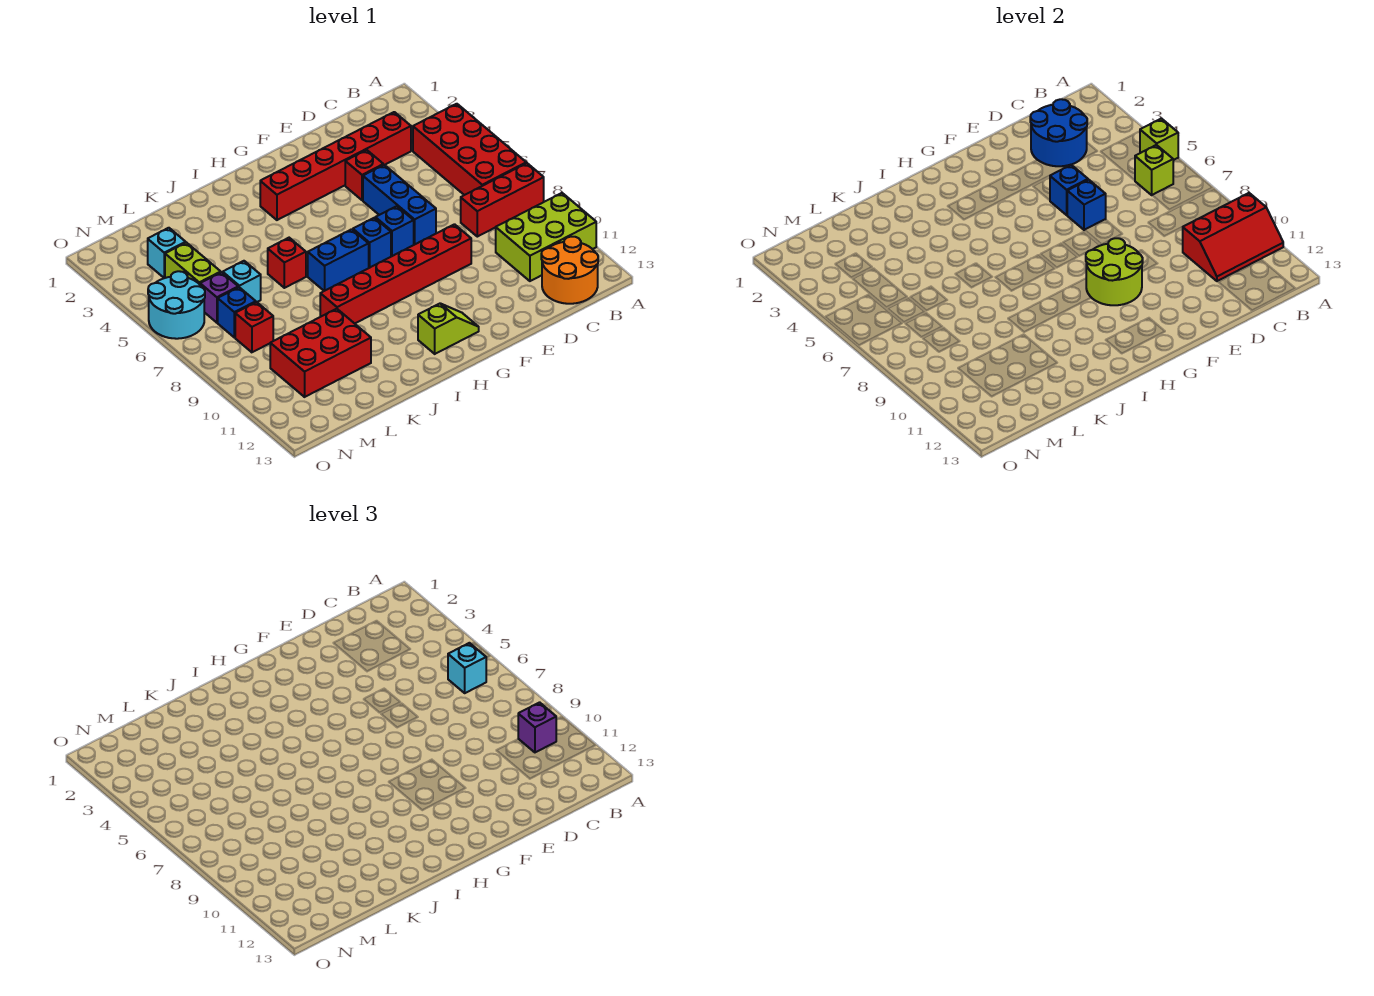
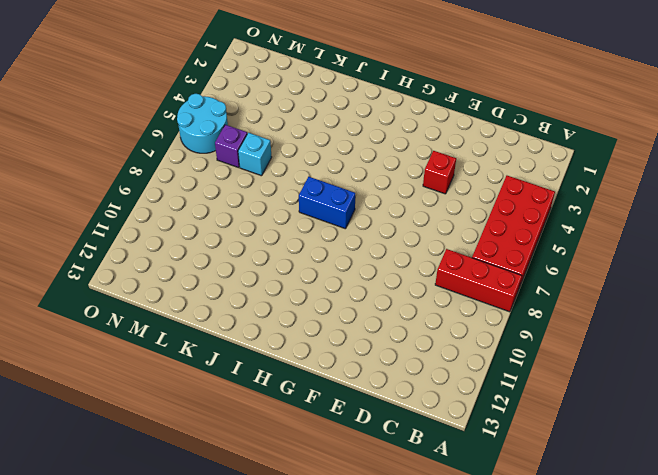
none -> lime 2x3 brick [496,193,596,281]
none -> orange 2x2 round brick [541,237,598,304]
none -> red 1x6 brick [260,112,411,220]
none -> blue 1x3 brick [363,165,436,245]

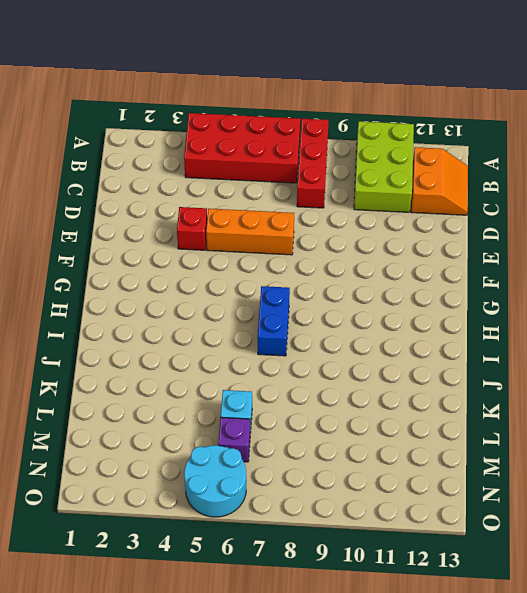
orange 2x2 slope [411,147,468,215] -> orange 2x2 round brick [541,237,598,304]
orange 1x3 brick [206,209,294,255] -> blue 1x3 brick [363,165,436,245]
none -> red 1x6 brick [260,112,411,220]
none -> red 1x6 brick [320,224,471,324]
none -> blue 1x1 brick [375,206,414,256]
none -> blue 1x1 brick [353,218,391,268]

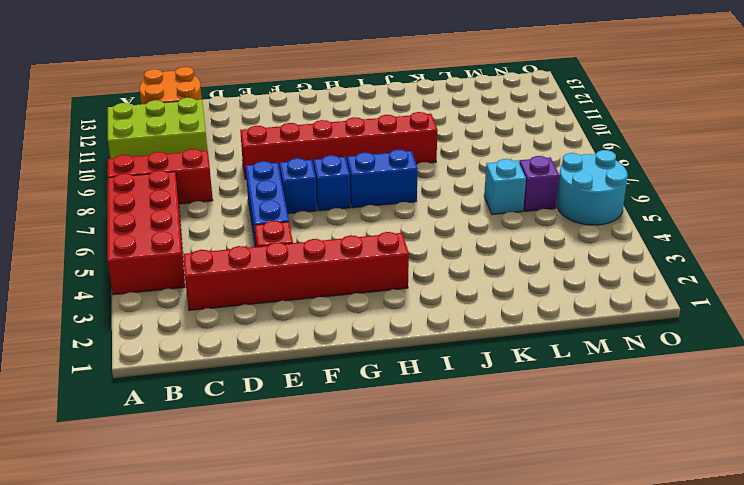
none -> lime 1x2 slope [418,304,479,354]
none -> red 1x1 brick [268,238,306,288]
none -> red 2x3 brick [270,309,371,397]
none -> cyan 1x1 brick [148,228,186,278]

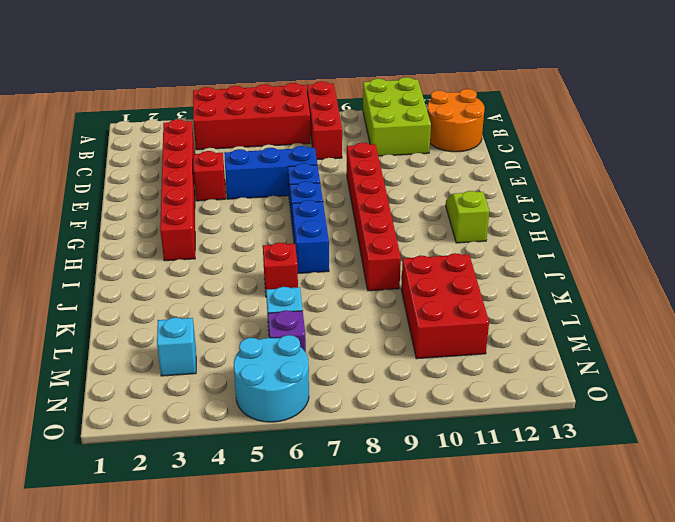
none -> lime 1x2 brick [165,243,221,284]
none -> blue 1x1 brick [218,287,256,337]
none -> red 1x1 brick [235,302,273,352]
none -> lime 1x1 brick [1140,119,1178,160]

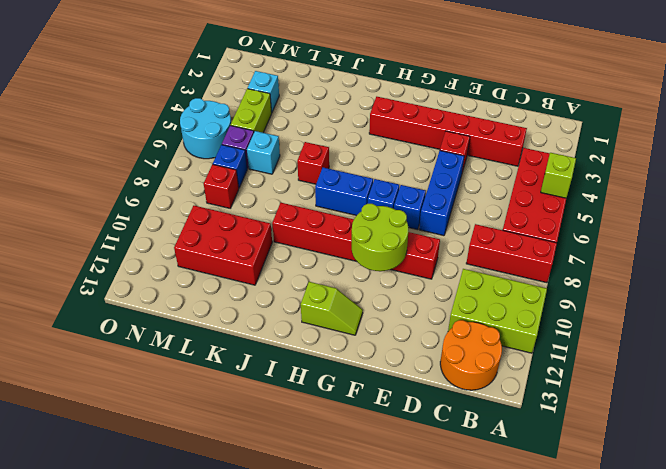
none -> red 2x3 slope [1183,193,1283,281]
none -> lime 1x1 brick [1135,145,1173,195]
none -> blue 2x2 round brick [1030,99,1087,166]
none -> blue 1x1 brick [1050,165,1088,215]

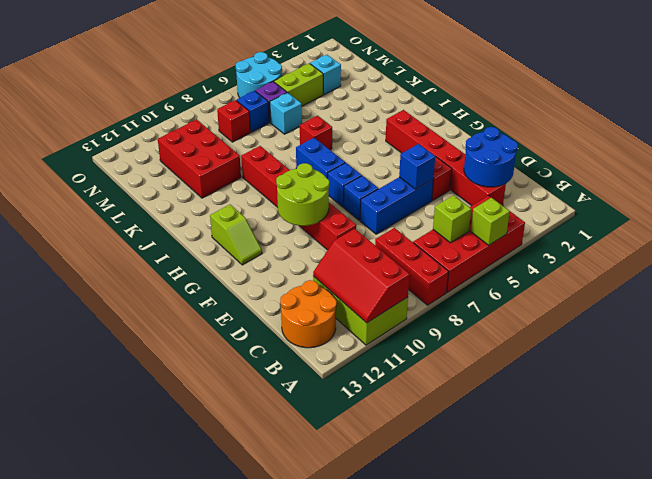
none -> blue 1x1 brick [1067,180,1106,230]
none -> cyan 1x1 brick [448,643,486,693]
none -> purple 1x1 brick [518,702,556,752]

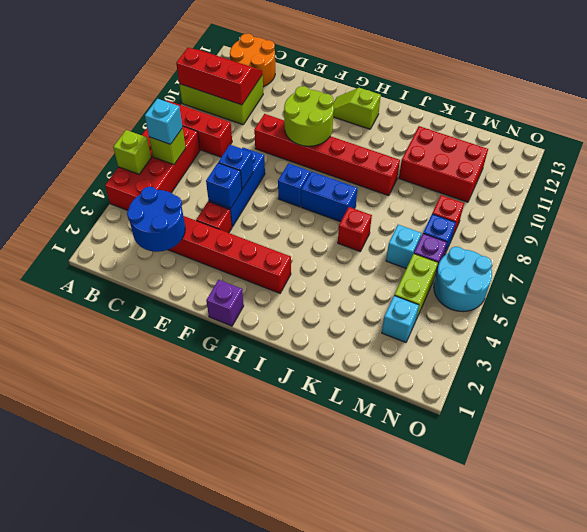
purple 1x1 brick [206,280,244,326] -> purple 1x1 brick moved to [518,702,556,752]
none -> blue 1x1 brick [375,206,414,256]

